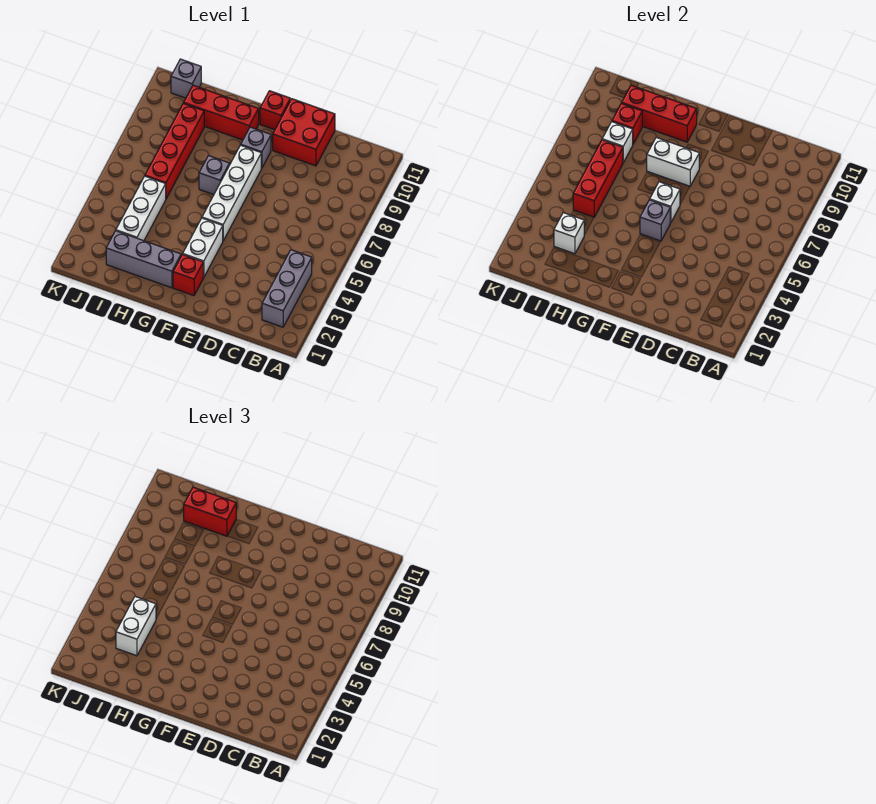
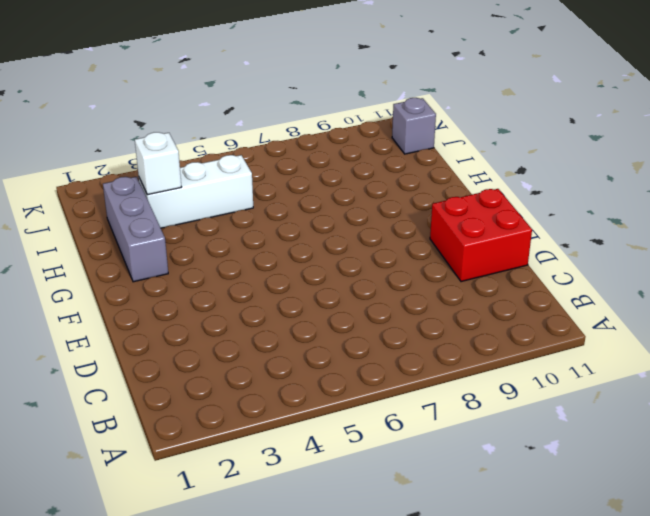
none -> grey 1x3 brick [262,250,312,327]
none -> red 1x1 brick [173,254,203,296]
none -> white 1x2 brick [183,218,223,278]

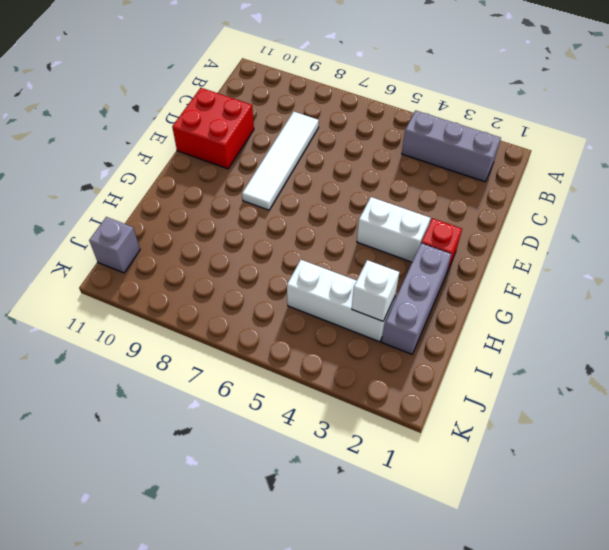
white 1x4 tile [242,112,319,210] -> white 1x4 brick [202,145,261,240]
none -> grey 1x1 brick [241,127,271,168]
none -> red 1x1 brick [260,91,290,130]
none -> grey 1x1 brick [199,156,230,195]

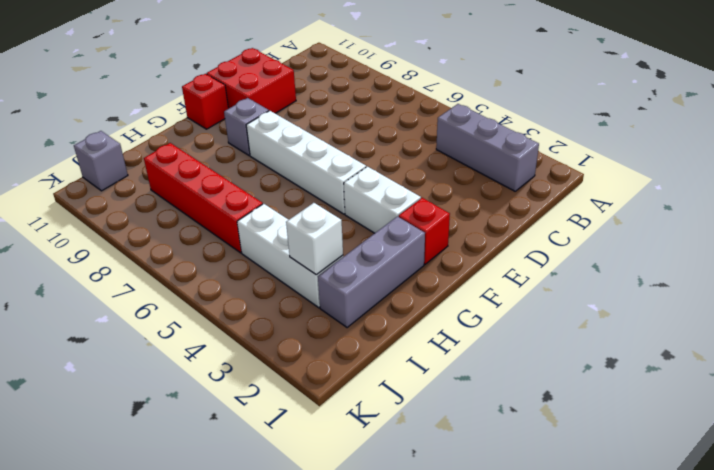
none -> grey 1x1 brick [199,156,230,195]
none -> red 1x3 brick [184,85,259,140]
none -> grey 1x1 brick [640,200,670,241]

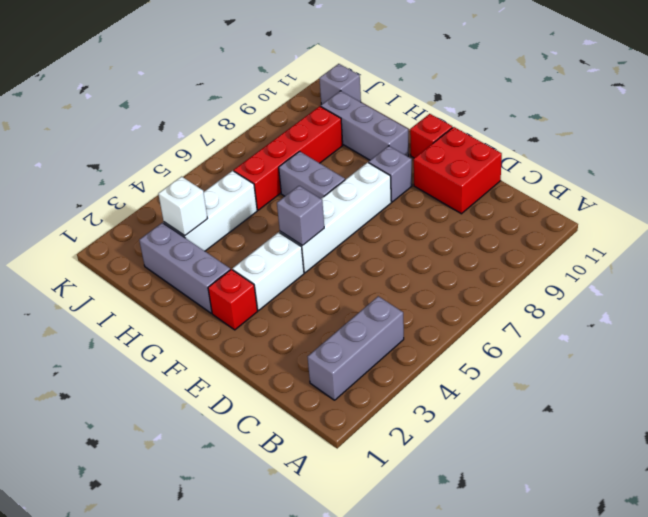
grey 1x2 brick [279,151,345,199] -> grey 1x1 brick [199,156,230,195]
grey 1x3 brick [321,91,409,160] -> red 1x3 brick [184,85,259,140]
none -> white 1x1 brick [650,182,680,223]
none -> white 1x2 brick [647,137,699,186]
none -> red 1x3 brick [622,85,697,142]

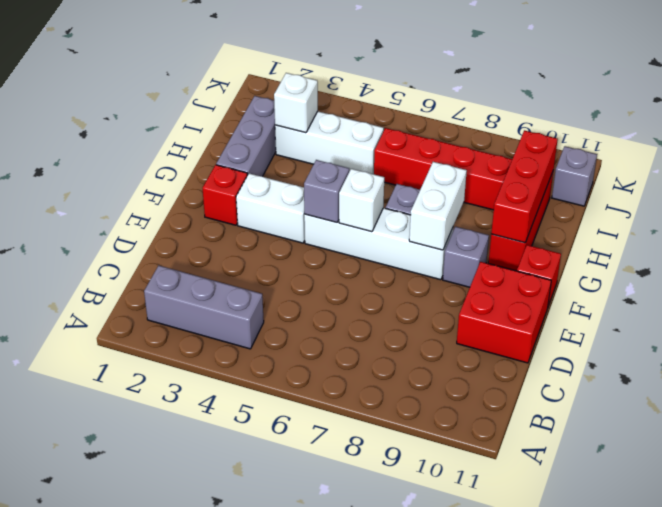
none -> red 1x3 brick [573,140,623,217]
none -> white 1x1 brick [602,122,633,163]
none -> red 1x1 brick [612,103,642,144]

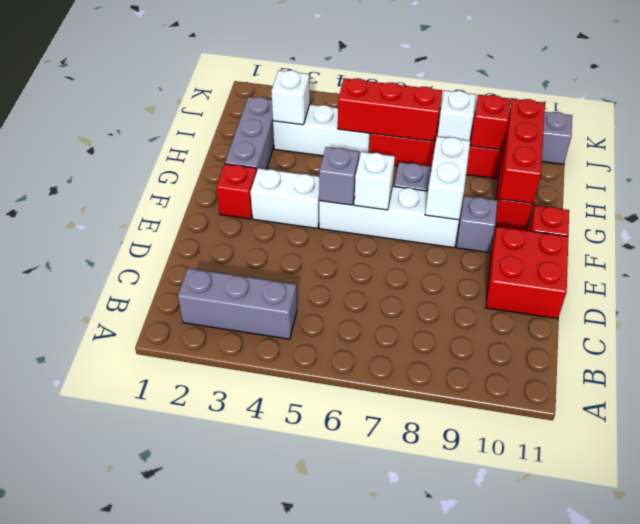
none -> red 1x2 brick [184,487,236,536]
none -> white 1x2 brick [116,597,156,656]

